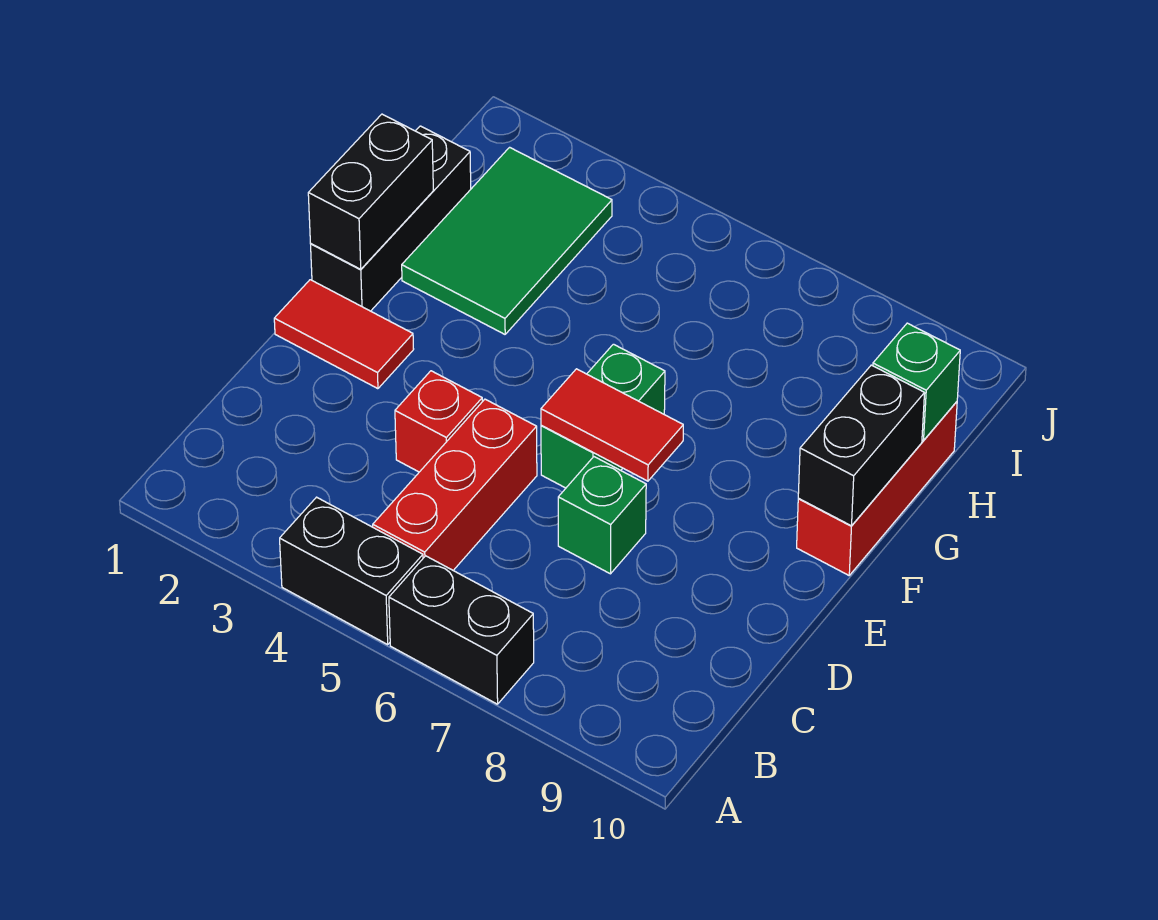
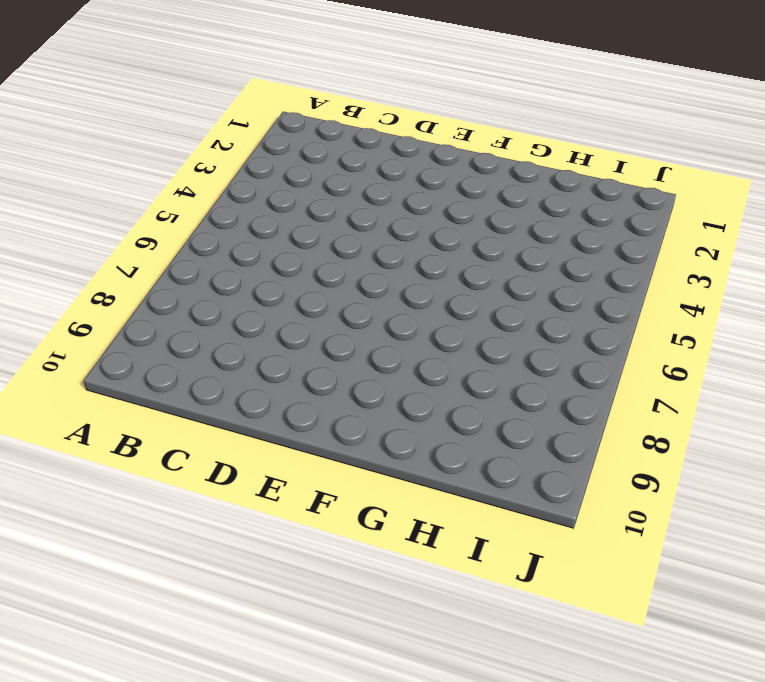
none -> black 1x2 brick [280,497,423,644]
none -> black 1x2 brick [389,556,534,704]
none -> red 1x3 brick [373,399,537,570]

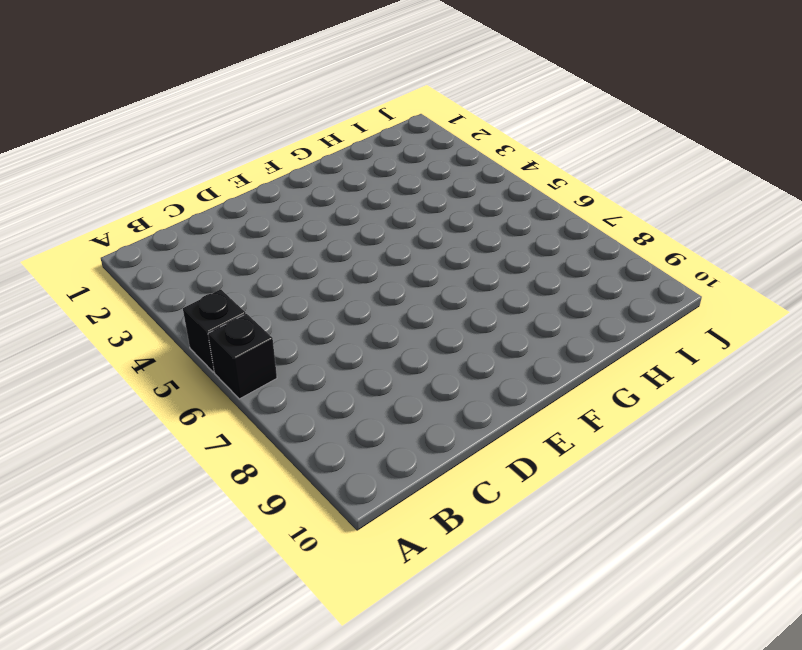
black 1x1 brick [183,289,246,372] -> black 1x2 brick [280,497,423,644]
black 1x1 brick [208,314,277,399] -> black 1x2 brick [389,556,534,704]
none -> red 1x3 brick [373,399,537,570]
none -> red 1x1 brick [395,371,482,472]
none -> green 1x1 brick [558,457,646,574]

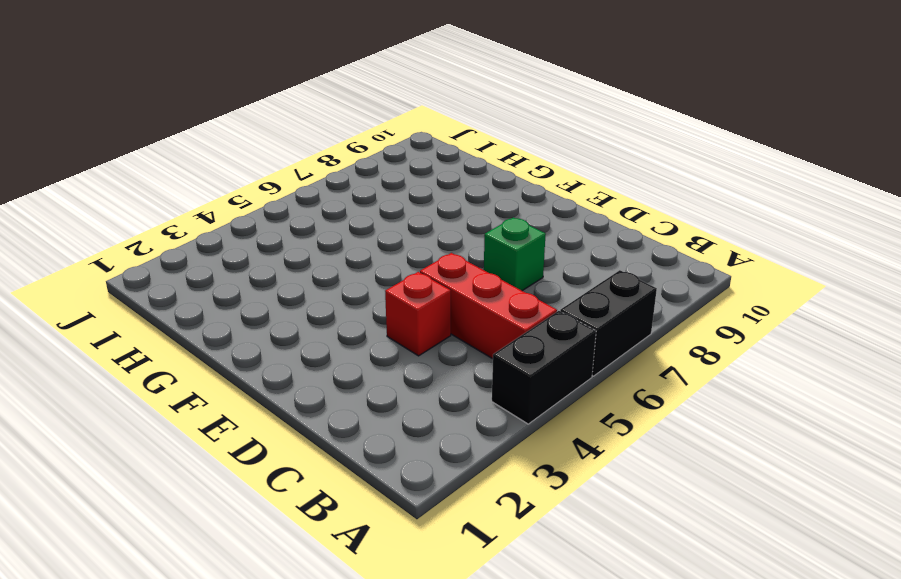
none -> red 1x2 tile [274,280,414,389]
none -> green 1x2 brick [541,344,665,488]
none -> black 1x3 brick [311,126,471,311]

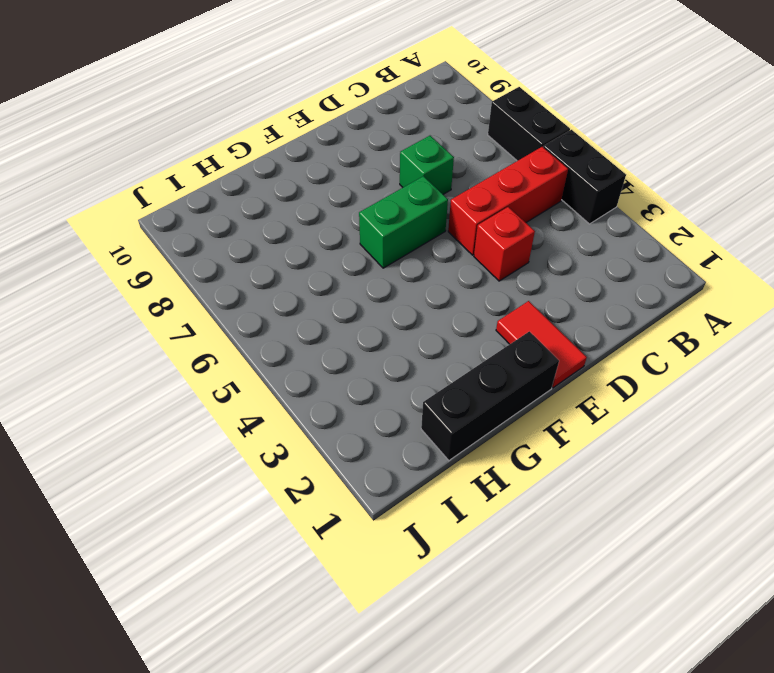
none -> red 1x3 brick [797,402,957,575]
none -> green 2x3 tile [402,147,612,334]
none -> red 1x2 tile [541,369,683,481]

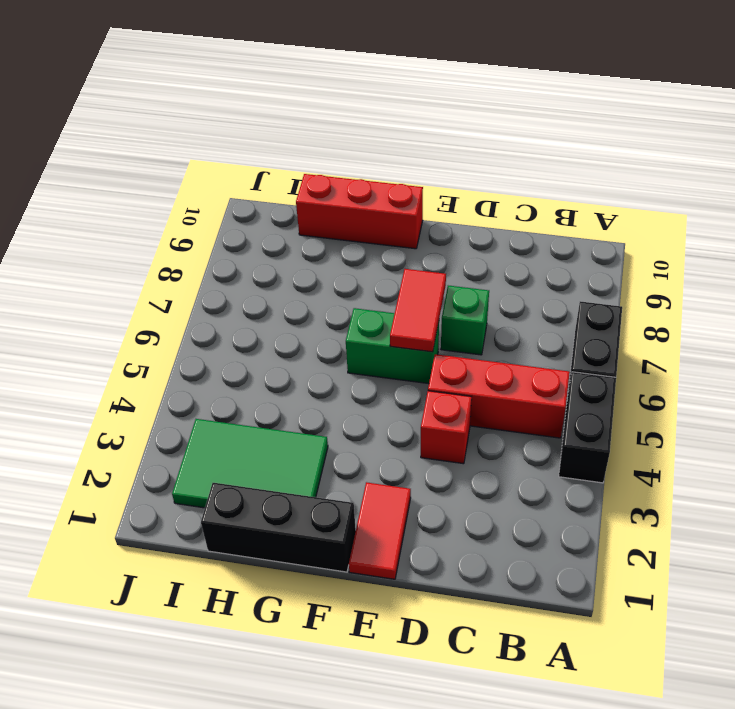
none -> black 1x2 brick [308,114,433,269]
none -> black 1x2 brick [798,365,925,526]
none -> green 1x1 brick [873,323,960,441]

